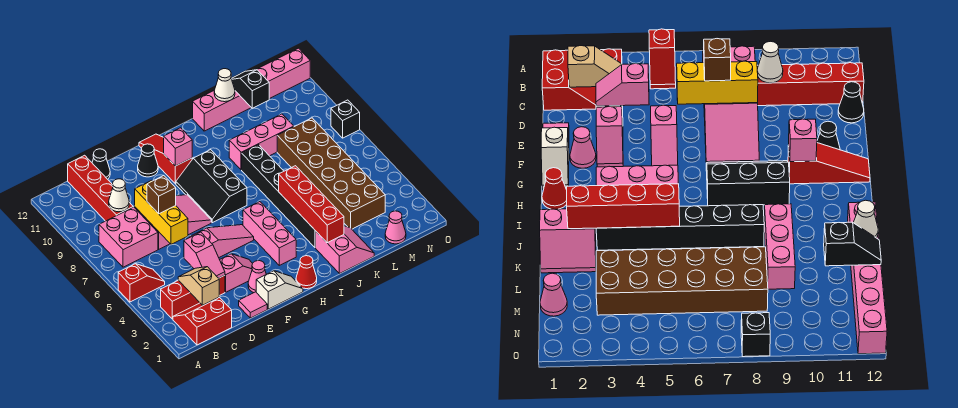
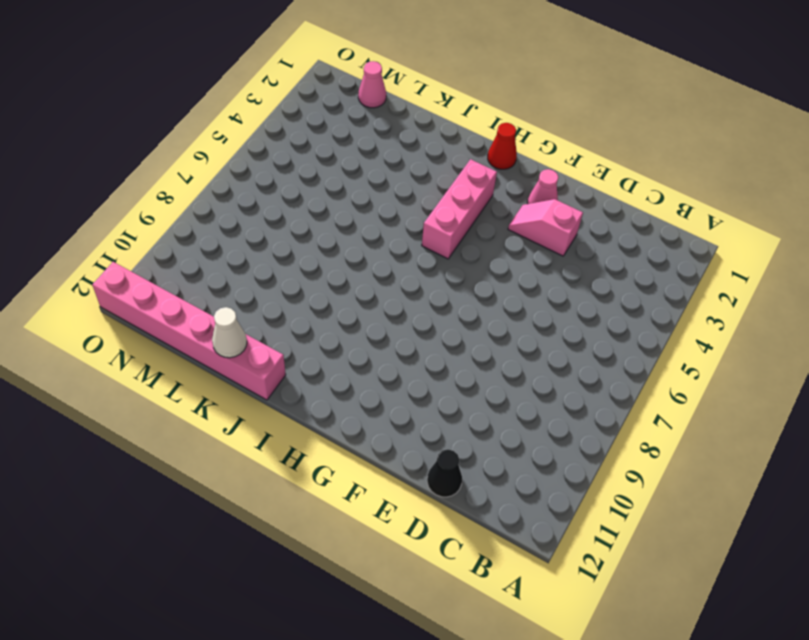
none -> red 1x2 slope [118,264,165,302]
none -> red 2x2 slope [173,297,232,345]
none -> red 1x3 brick [161,275,225,319]
none -> pink 2x2 brick [99,207,158,267]

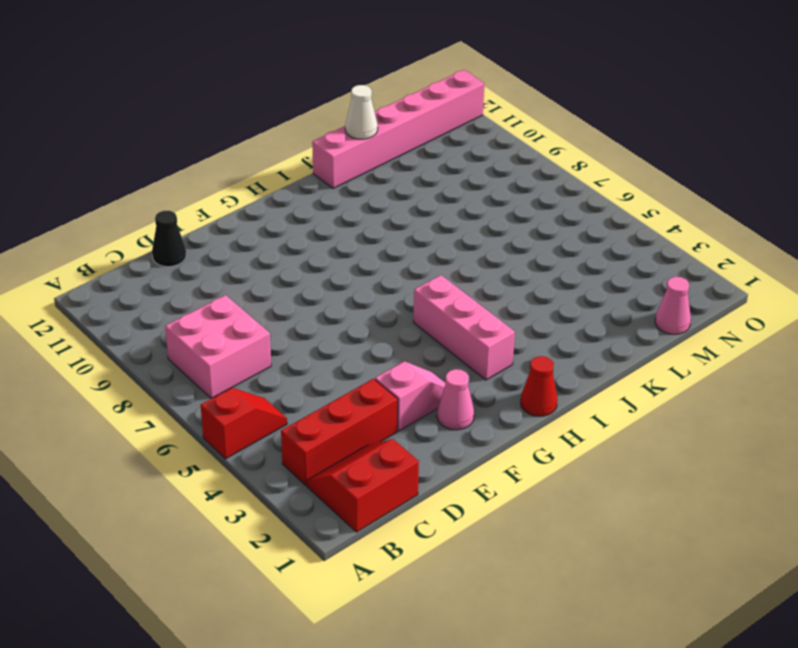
none -> red 1x4 brick [68,155,133,221]
none -> pink 2x3 slope [135,195,211,249]
none -> pink 1x1 tile [239,292,267,318]
none -> pink 1x3 slope [189,225,254,257]

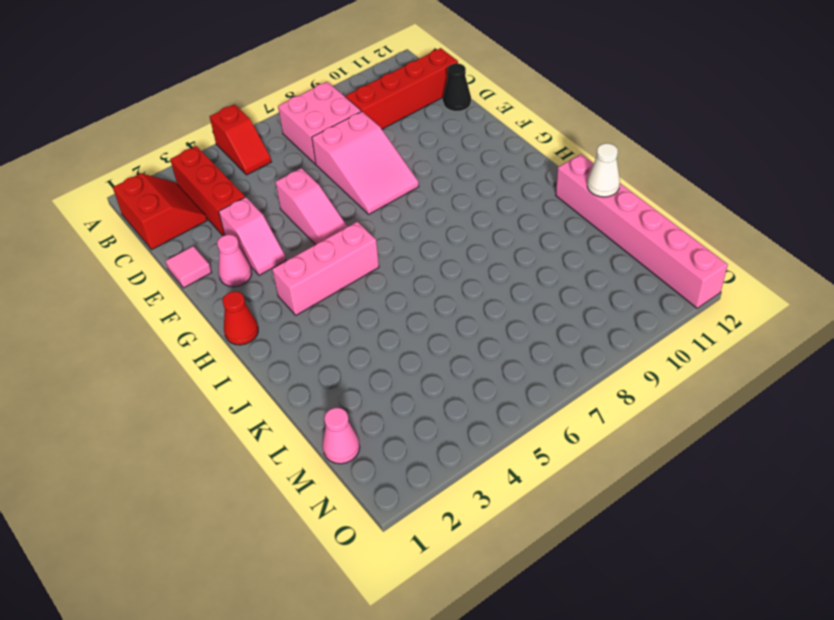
none -> white 1x2 slope [256,271,303,309]
none -> black 1x1 cone [138,144,158,177]
none -> black 2x3 slope [176,150,247,223]
none -> red 1x3 slope [139,134,192,184]

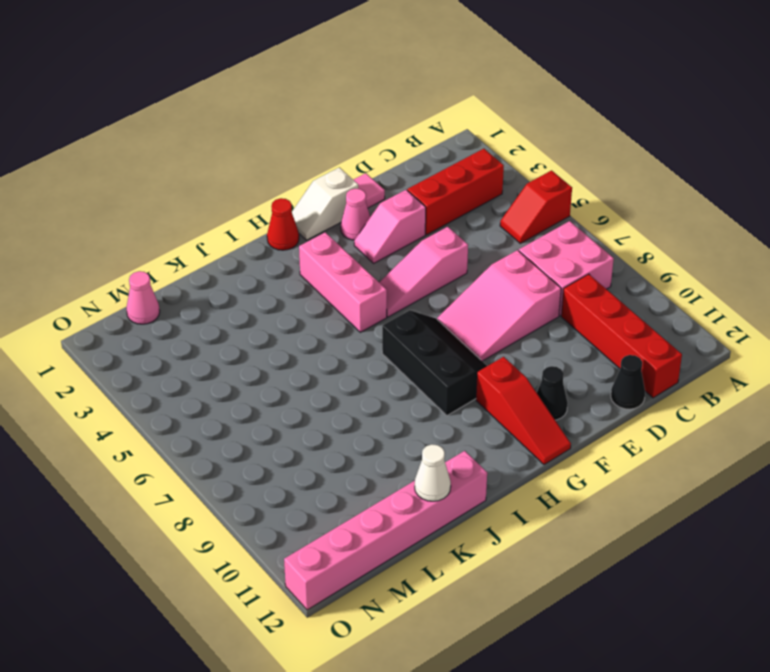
none -> red 2x2 slope [173,297,232,345]
none -> pink 2x2 slope [315,226,374,274]
none -> black 1x6 brick [242,145,315,247]
none -> pink 1x3 brick [229,114,294,170]

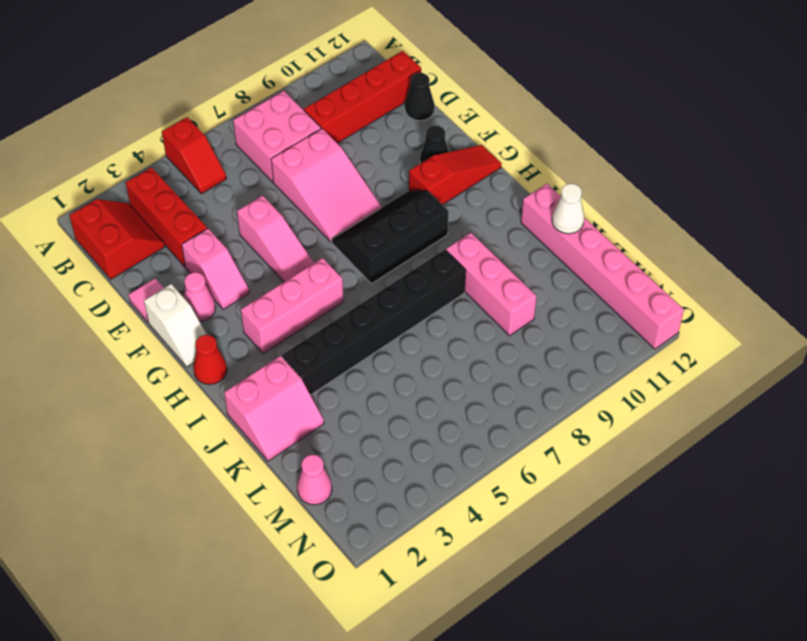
none -> brown 2x6 brick [277,118,385,229]
none -> black 1x1 brick [331,100,360,138]
none -> tan 1x2 slope [178,267,219,305]
none -> white 1x1 cone [109,179,129,212]

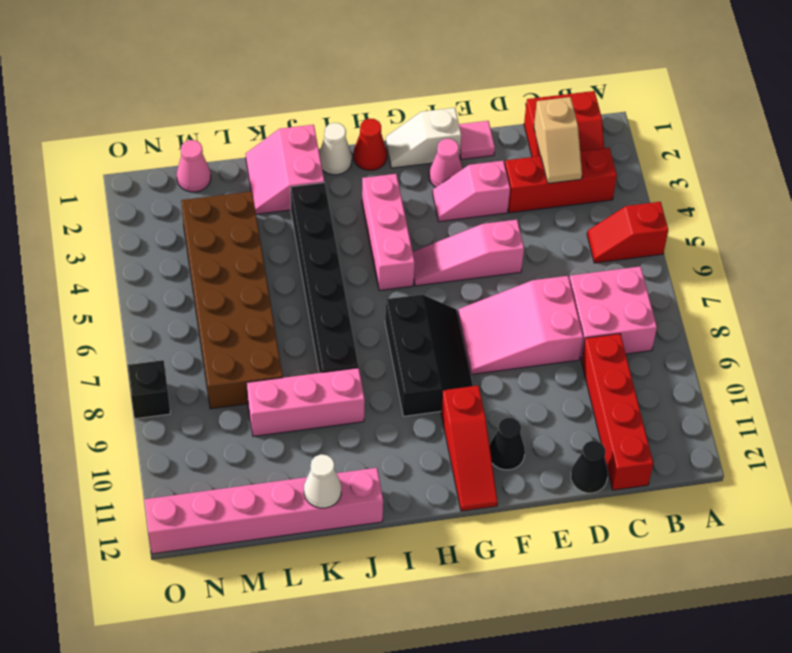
white 1x1 cone [319,123,352,175] -> white 1x1 cone moved to [109,179,129,212]
none -> pink 1x2 slope [184,232,225,278]
none -> yellow 1x3 brick [135,180,188,244]
none -> pink 1x1 brick [164,128,192,166]
none -> red 1x4 brick [279,166,344,243]

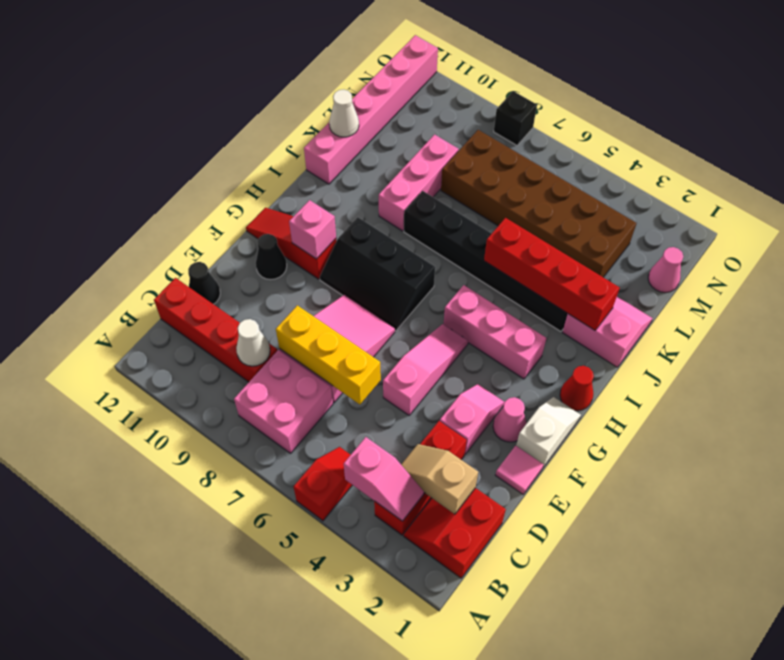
pink 1x2 slope [344,437,424,521] -> pink 1x2 slope moved to [184,232,225,278]
none -> black 1x2 slope [231,70,269,108]
none -> brown 1x1 brick [147,176,176,214]

